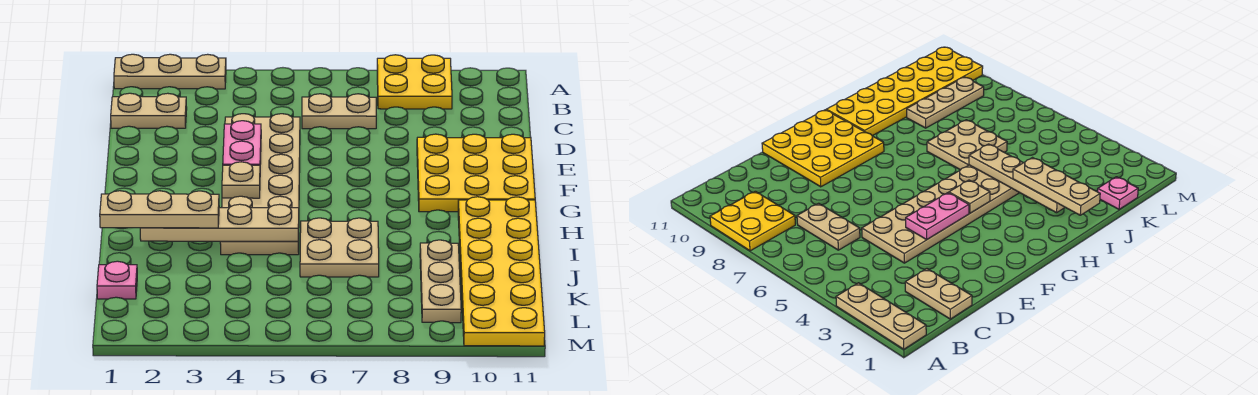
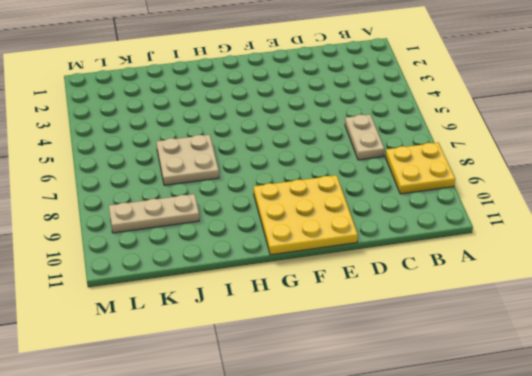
none -> tan 1x3 plate [114,54,226,89]
none -> tan 1x2 plate [111,93,187,128]
none -> tan 2x6 plate [220,114,300,255]

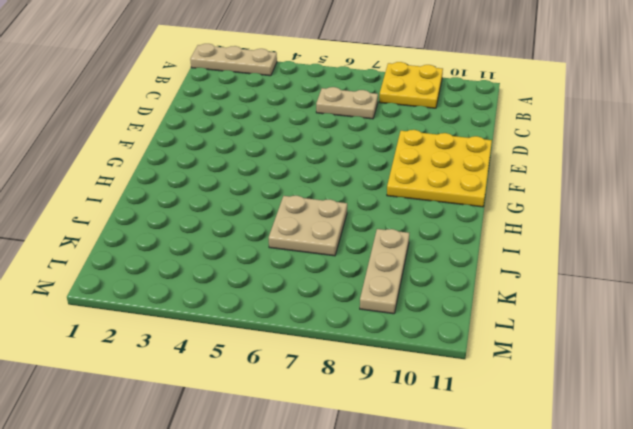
none -> tan 1x2 plate [111,93,187,128]
none -> tan 2x6 plate [220,114,300,255]
none -> yellow 2x6 plate [458,197,545,346]

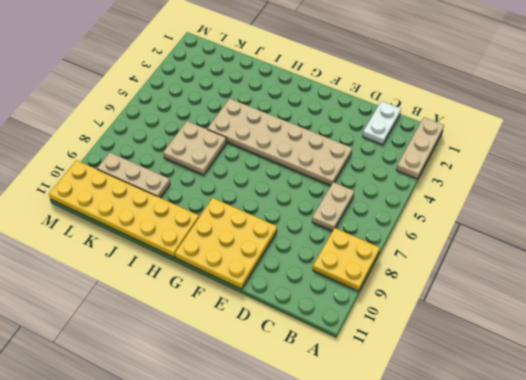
white 1x2 plate [363,101,401,145] -> tan 1x2 plate [111,93,187,128]
none -> pink 1x1 plate [97,261,137,299]
none -> pink 1x2 plate [223,121,261,165]
none -> tan 1x1 plate [222,162,260,198]

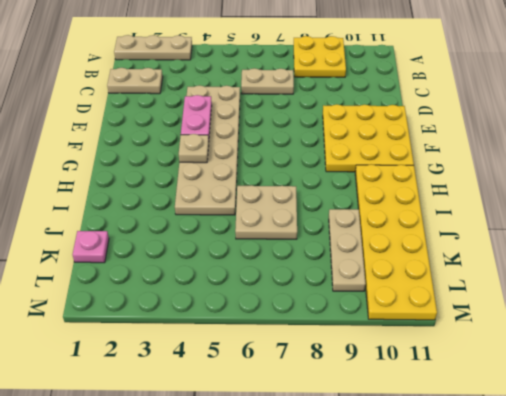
none -> tan 1x4 plate [140,204,299,242]
none -> tan 1x3 plate [100,191,219,228]

